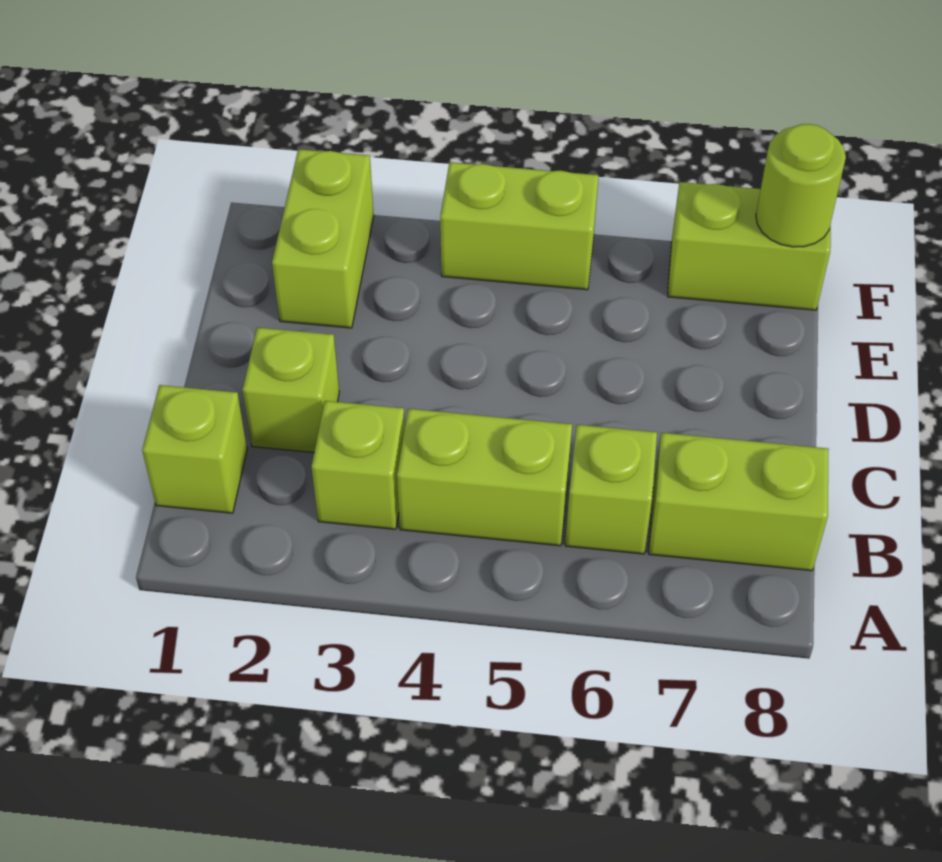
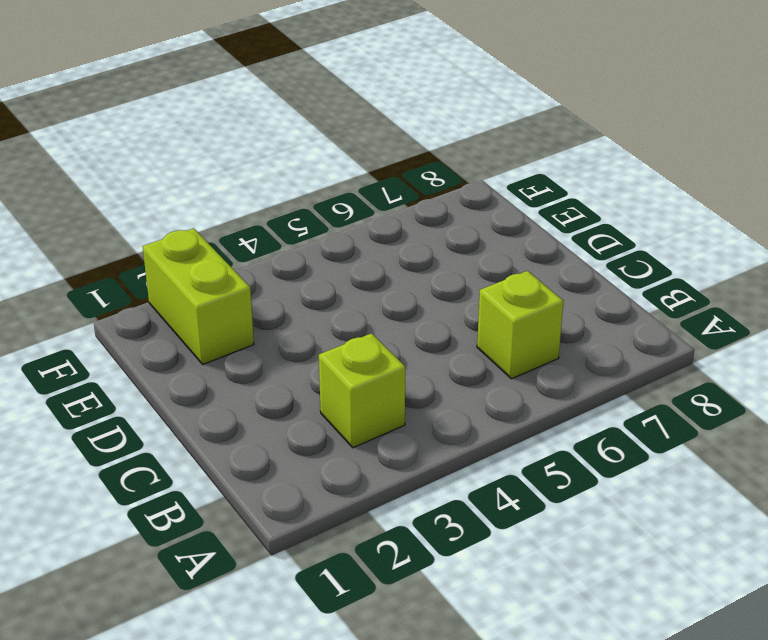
none -> lime 1x1 brick [142,385,247,513]
none -> lime 1x2 brick [397,409,572,546]

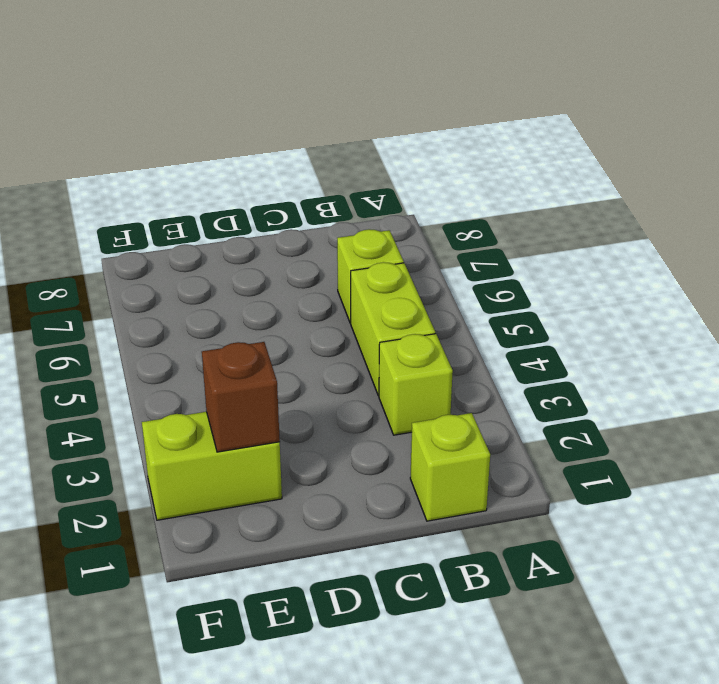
brown 1x1 brick [202,342,280,452] -> none
none -> lime 1x2 brick [649,433,829,571]
none -> lime 1x1 brick [243,327,339,452]

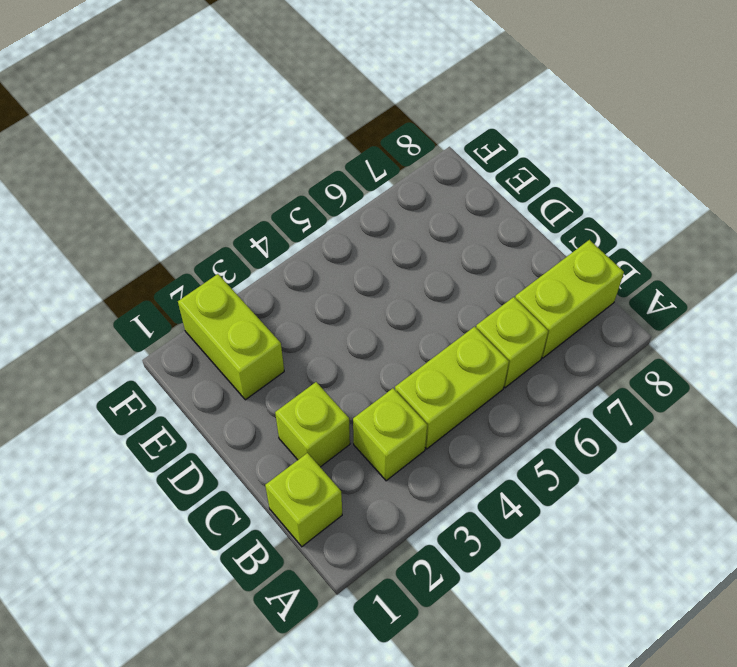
none -> lime 1x2 brick [440,162,599,290]
none -> lime 1x2 brick [667,182,831,310]

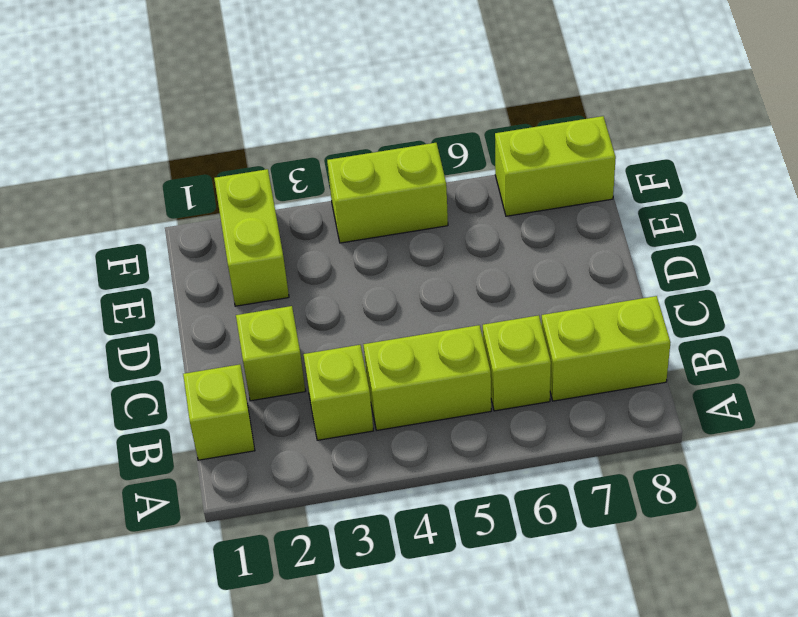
none -> lime 1x1 round brick [756,124,846,247]

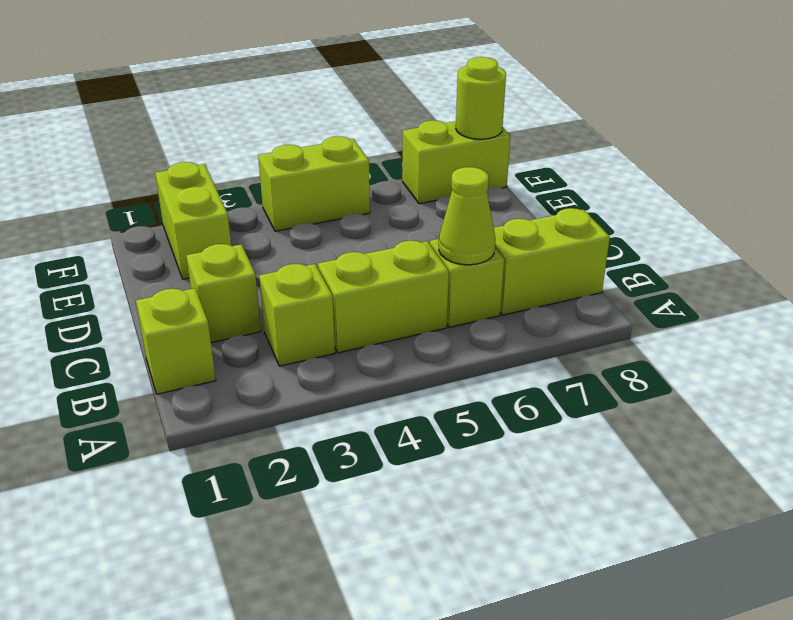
lime 1x1 cone [439,167,495,265] -> none

